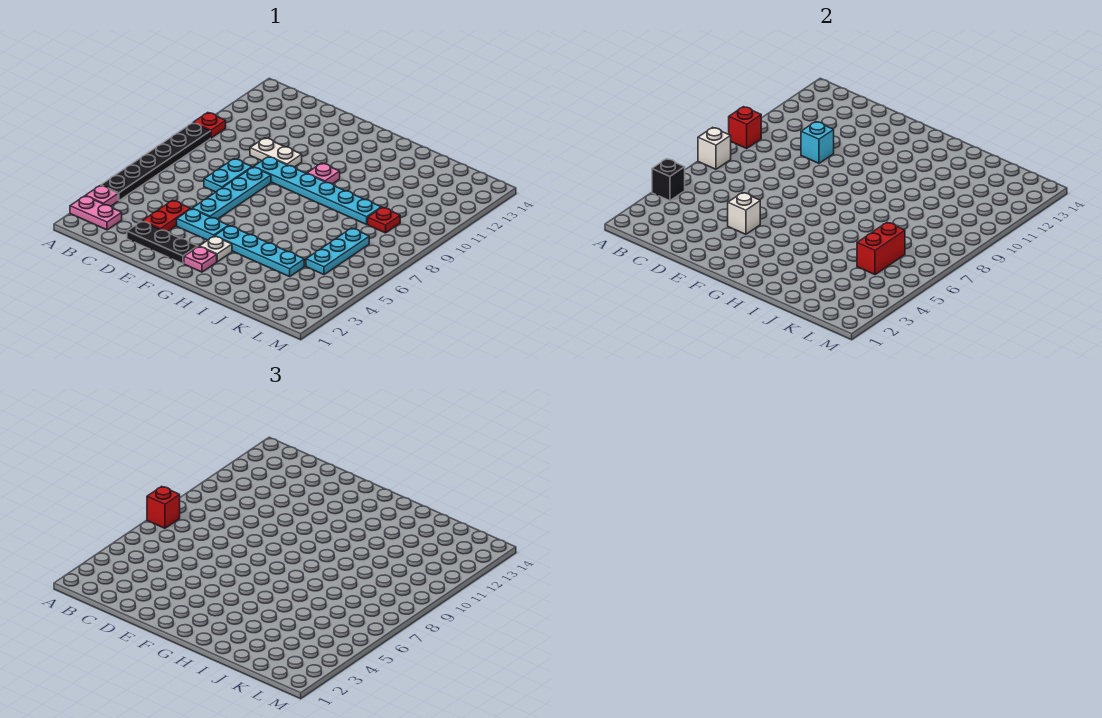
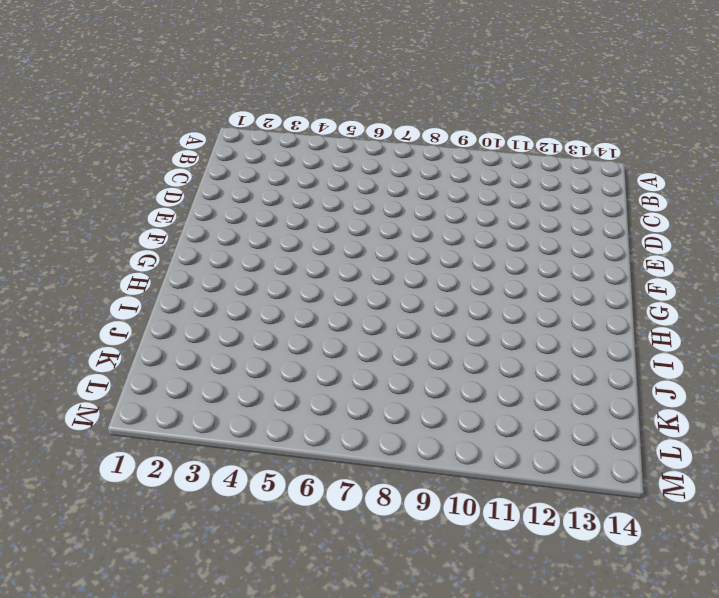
none -> pink 1x2 plate [70,196,122,230]
none -> pink 1x1 plate [85,186,118,206]
none -> black 1x6 plate [101,123,210,201]

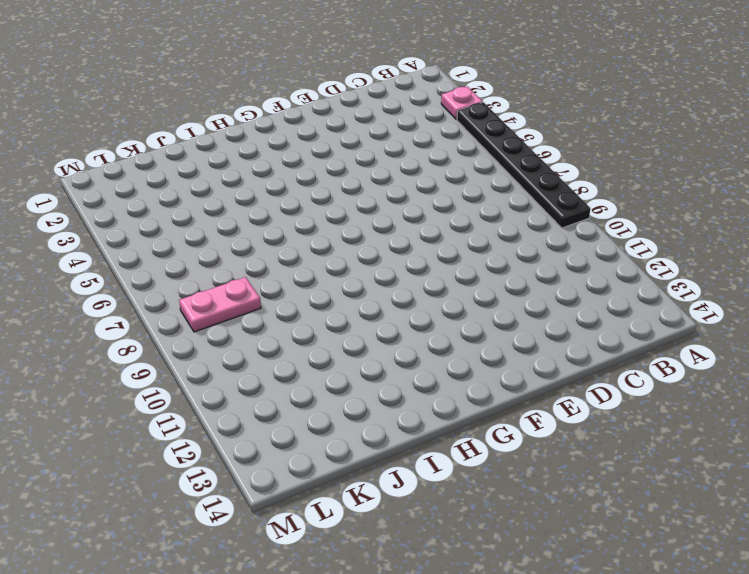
pink 1x2 plate [179,277,261,332] -> pink 1x2 plate moved to [70,196,122,230]
none -> red 1x1 plate [193,113,226,138]
none -> black 1x3 plate [127,221,198,264]
none -> red 1x2 plate [143,200,190,231]

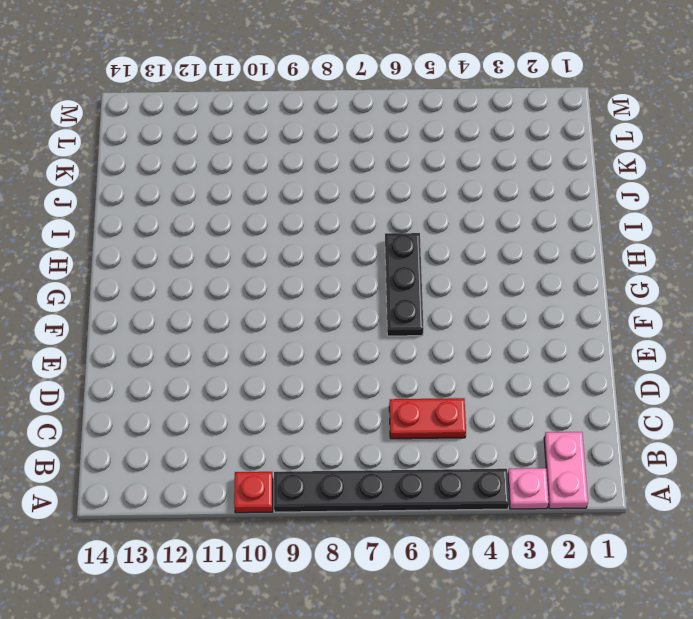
red 1x2 plate [389,398,466,439] -> red 1x2 plate moved to [143,200,190,231]
black 1x3 plate [385,233,424,336] -> black 1x3 plate moved to [127,221,198,264]
none -> cyan 1x2 plate [204,159,252,192]
none -> white 1x2 plate [250,138,302,167]
none -> cyan 1x2 plate [177,209,228,240]

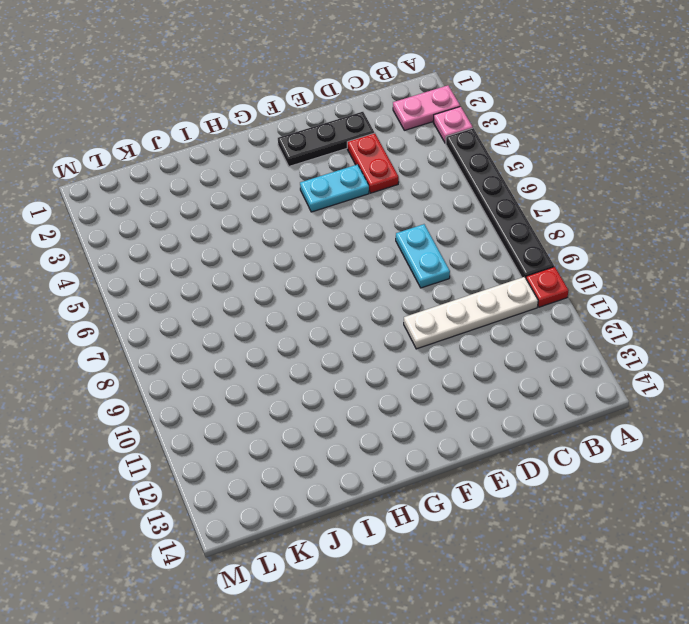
white 1x4 plate [404,277,538,349] -> white 1x2 plate [250,138,302,167]
none -> cyan 1x4 plate [192,167,271,219]
none -> cyan 1x6 plate [254,157,381,224]
none -> pink 1x1 plate [184,247,217,272]

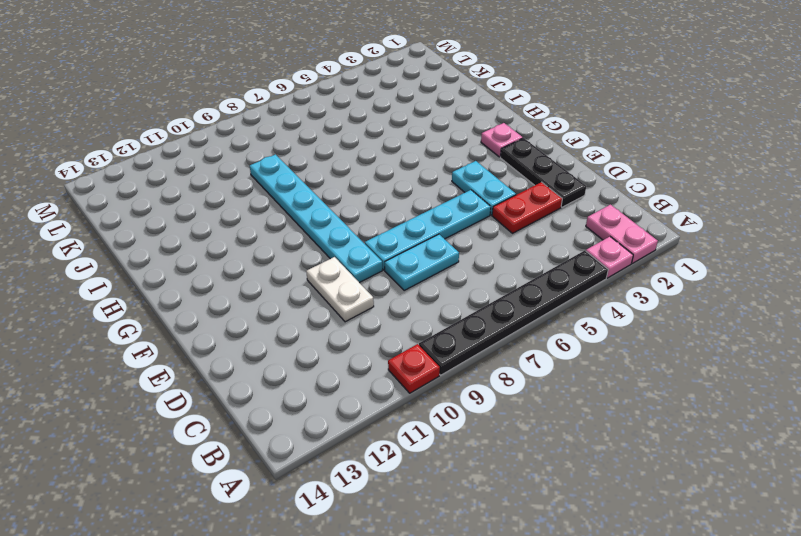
none -> white 1x1 plate [199,236,232,262]
none -> cyan 1x4 plate [215,226,304,277]
none -> pink 1x1 plate [307,163,340,184]

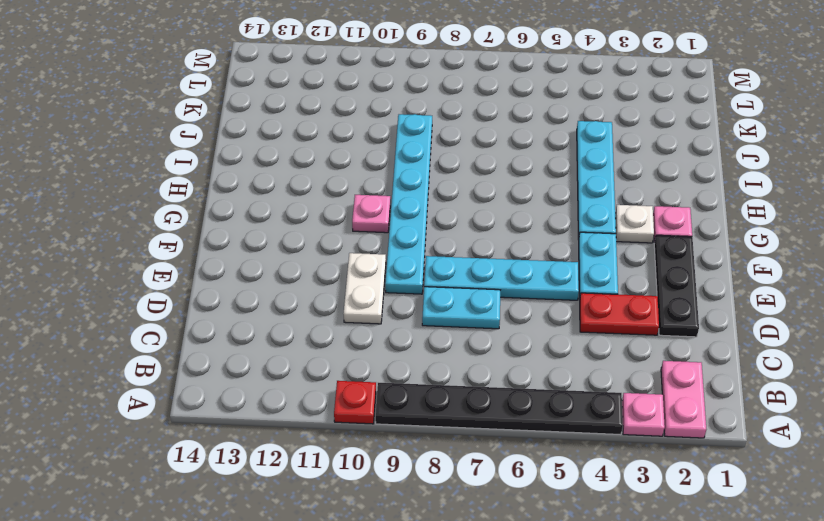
none -> cyan 1x3 plate [306,228,369,275]
none -> red 1x1 plate [368,207,400,233]
none -> black 1x1 brick [652,159,685,201]

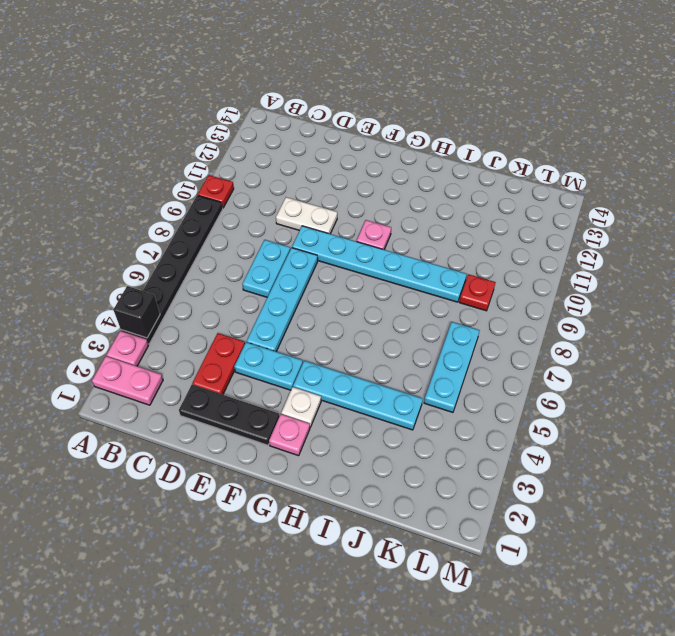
none -> white 1x1 brick [698,127,731,169]
none -> red 1x1 brick [729,107,761,148]
none -> cyan 1x1 brick [801,122,834,163]

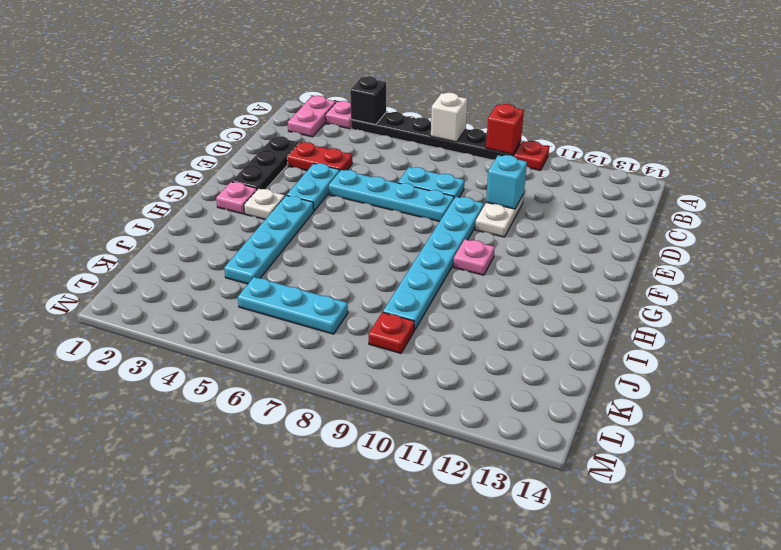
none -> white 1x1 brick [728,193,760,234]
none -> red 1x2 brick [857,222,905,275]
none -> red 1x1 brick [147,486,180,528]

